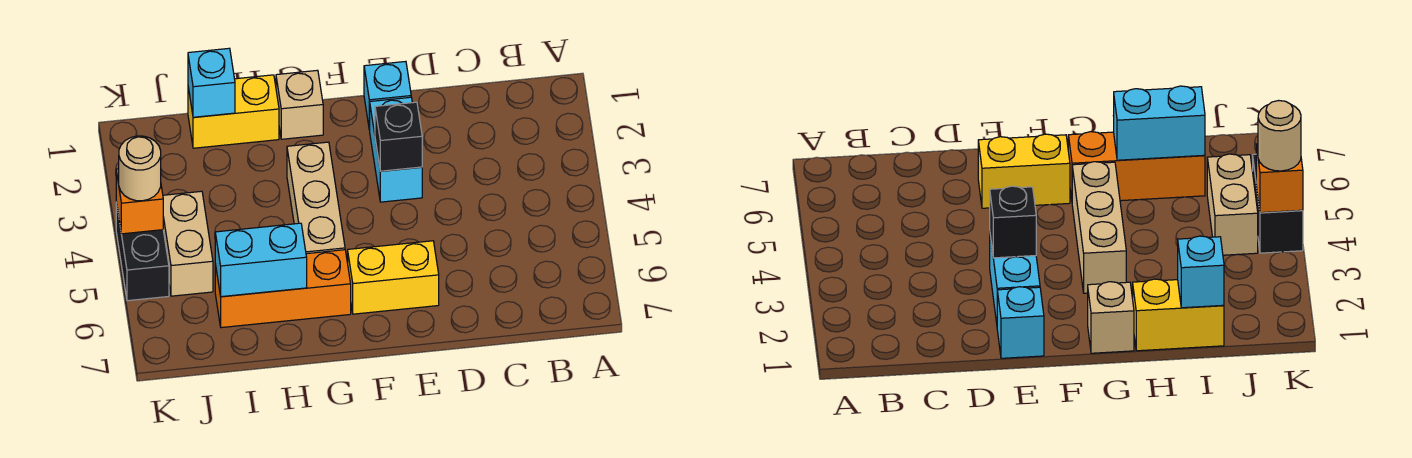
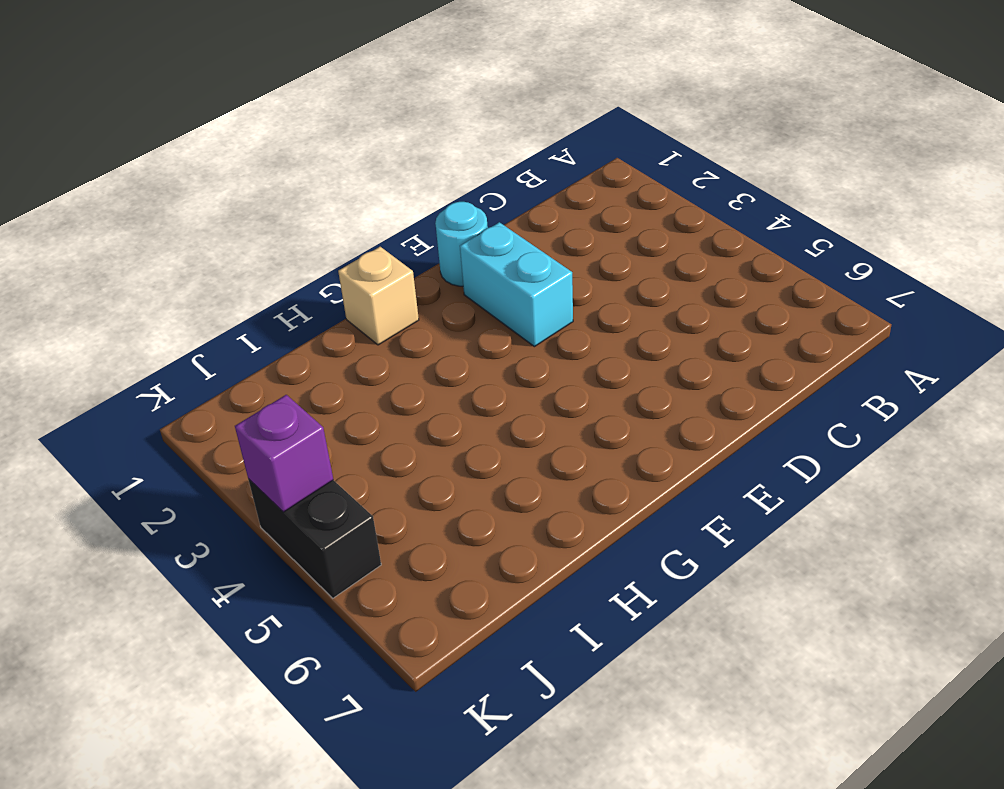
cyan 1x1 round brick [435,202,488,286] -> cyan 1x1 brick [364,61,411,130]
purple 1x1 brick [235,395,333,512] -> orange 1x1 brick [116,169,163,234]
none -> yellow 1x2 brick [348,241,439,314]
none -> tan 1x3 brick [287,142,345,254]
none -> orange 1x3 brick [215,250,351,328]

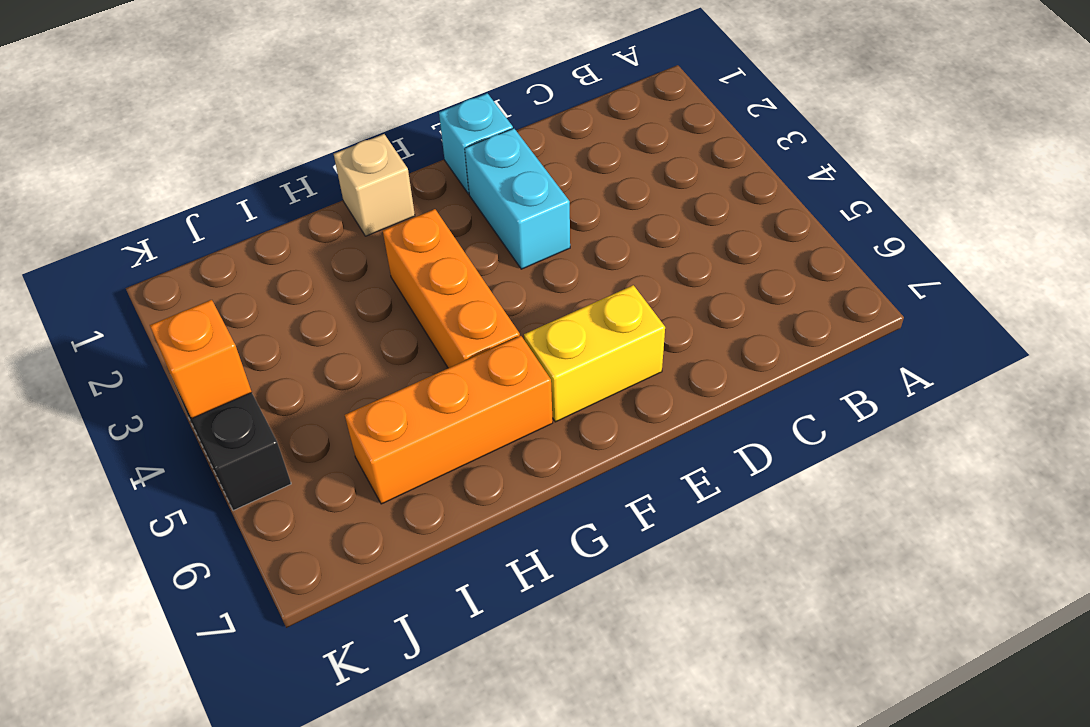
orange 1x3 brick [383,209,520,368] -> tan 1x3 brick [287,142,345,254]
none -> yellow 1x2 brick [188,75,279,148]
none -> tan 1x2 brick [163,191,213,296]
none -> black 1x1 brick [375,102,422,171]

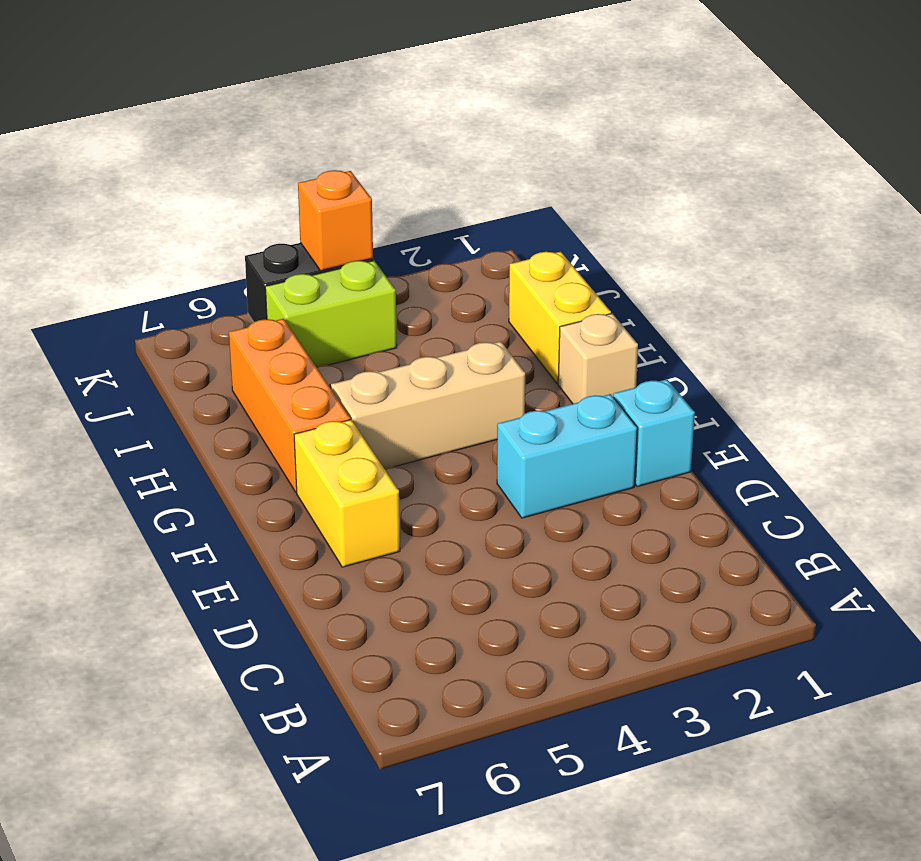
lime 1x2 brick [265,261,397,367] -> tan 1x2 brick [163,191,213,296]
none -> black 1x1 brick [375,102,422,171]
none -> cyan 1x2 brick [215,223,307,297]
none -> cyan 1x1 brick [188,48,235,117]

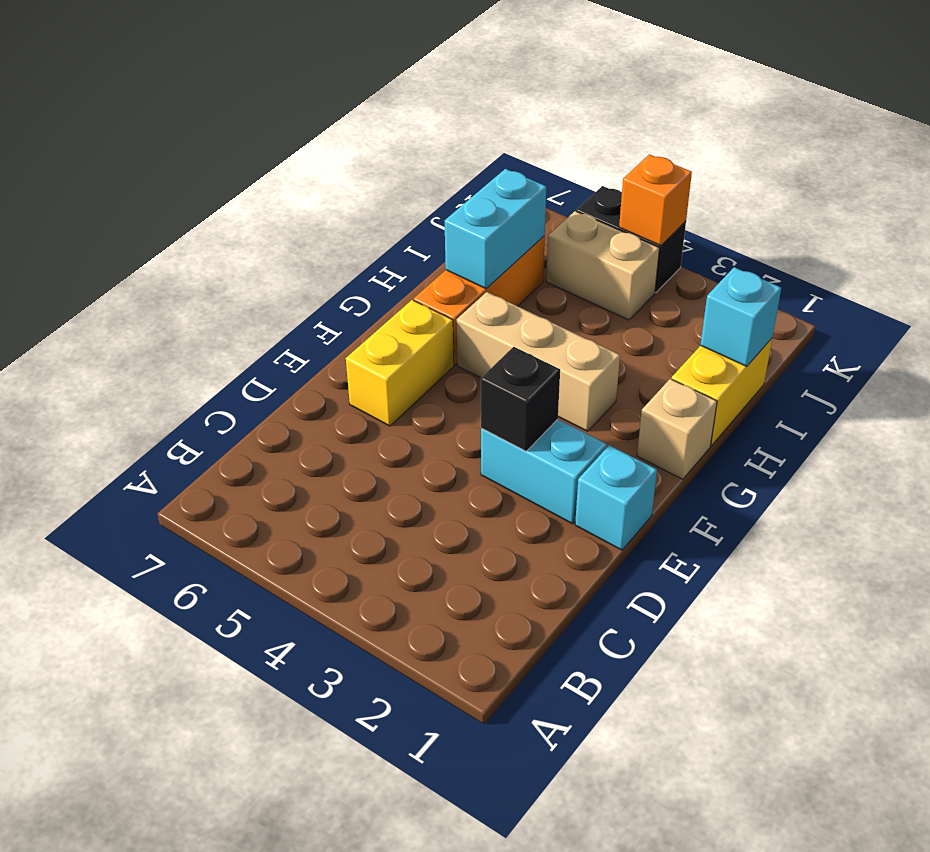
none -> tan 1x1 round brick [119,136,161,201]

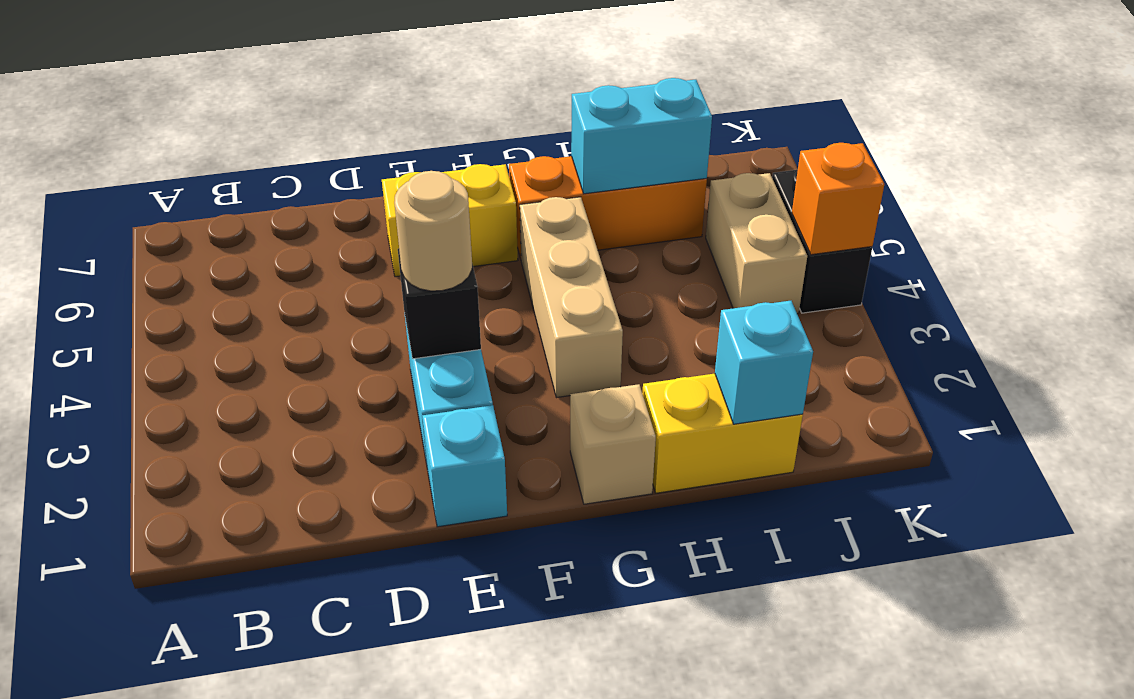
tan 1x1 round brick [394,171,472,291] -> tan 1x1 round brick moved to [119,136,161,201]

